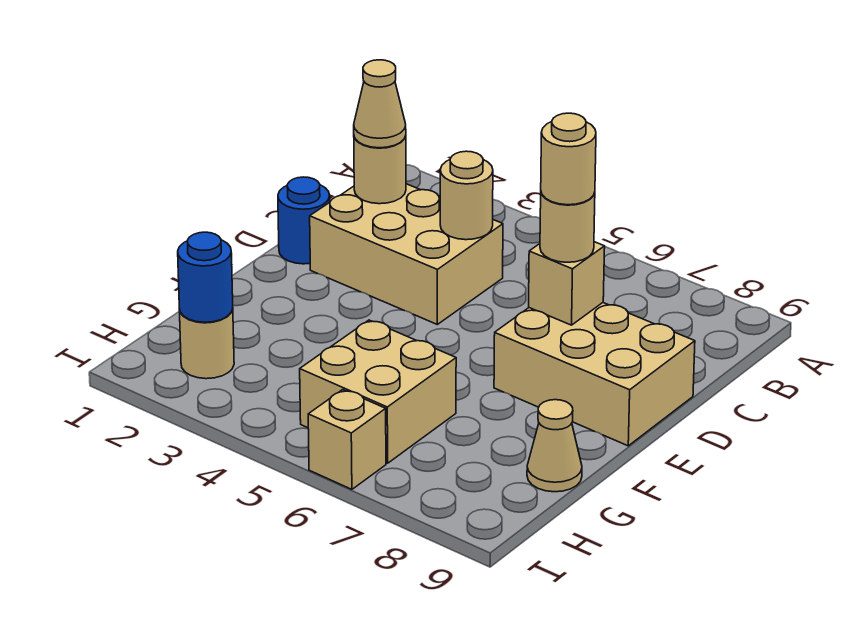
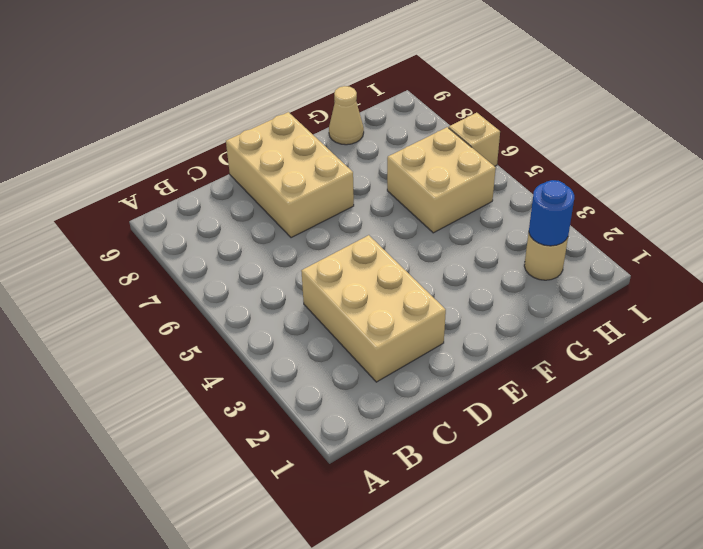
none -> blue 1x1 round brick [278,177,330,264]
none -> tan 1x1 round brick [354,136,406,204]
none -> tan 1x1 round brick [440,151,493,240]

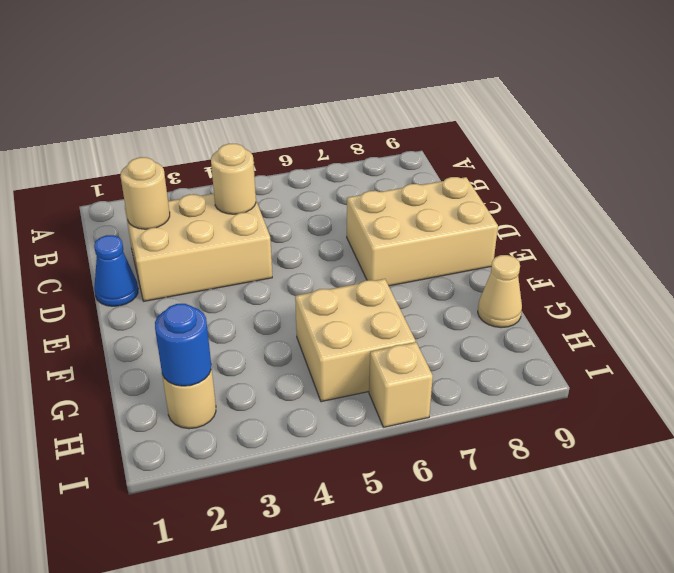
blue 1x1 cone [94,235,138,306] -> blue 1x1 round brick [278,177,330,264]
none -> tan 1x1 brick [529,242,605,325]
none -> tan 1x1 cone [354,60,406,148]
none -> tan 1x1 round brick [540,193,595,262]

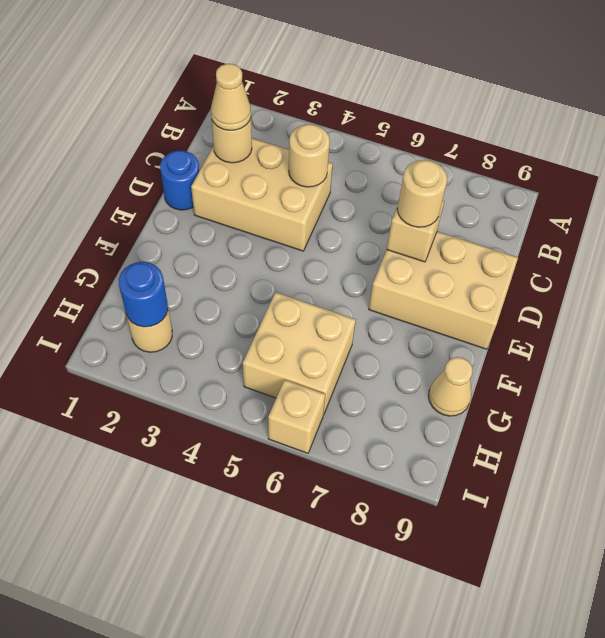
none -> tan 1x1 round brick [541,113,596,205]

